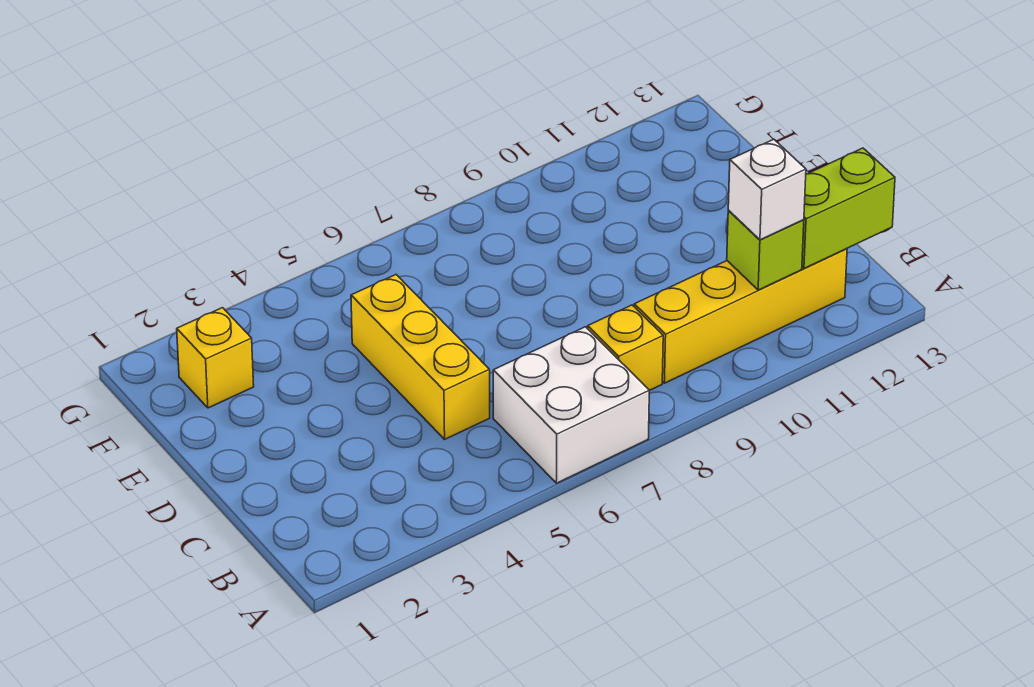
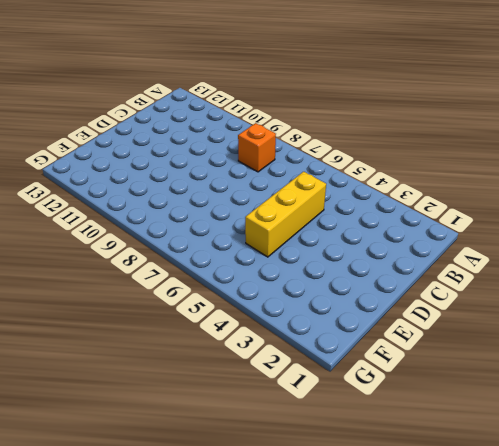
orange 1x1 brick [238,123,276,172] -> yellow 1x1 brick [587,305,663,391]
none -> white 2x2 brick [493,327,649,483]
none -> yellow 1x4 brick [634,249,847,383]

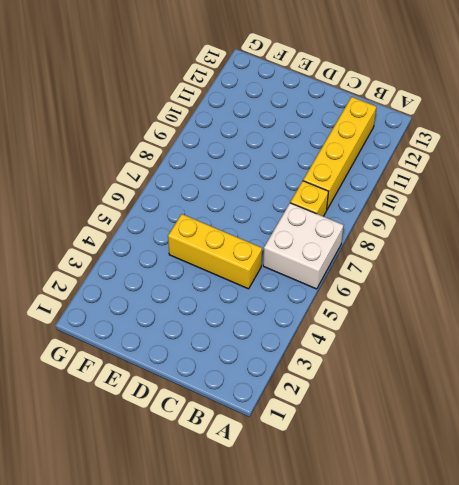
none -> yellow 1x1 brick [177,308,254,408]
none -> lime 1x1 brick [727,211,804,290]

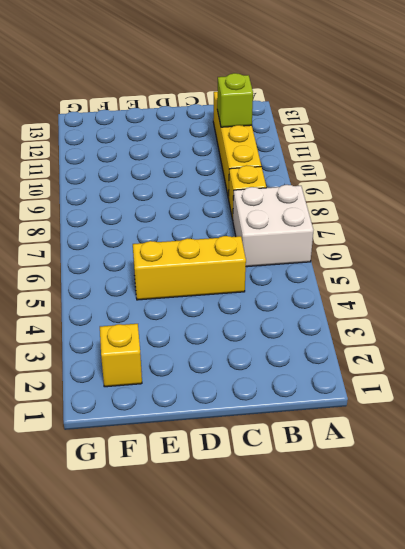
none -> lime 1x2 brick [802,148,895,268]
none -> white 1x1 brick [728,139,806,240]

